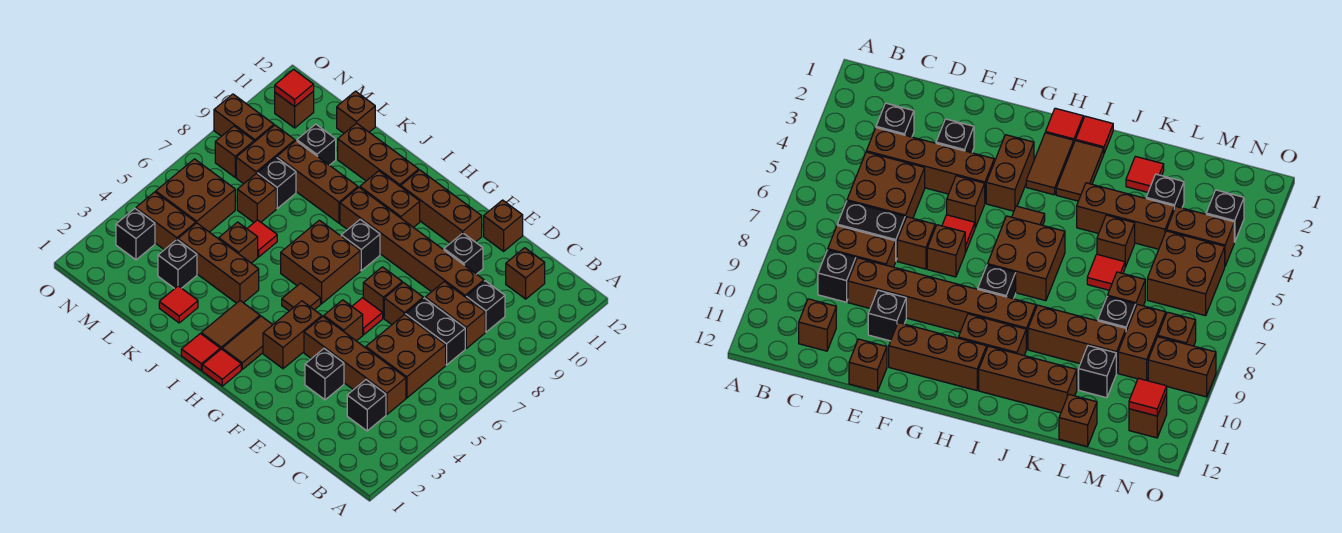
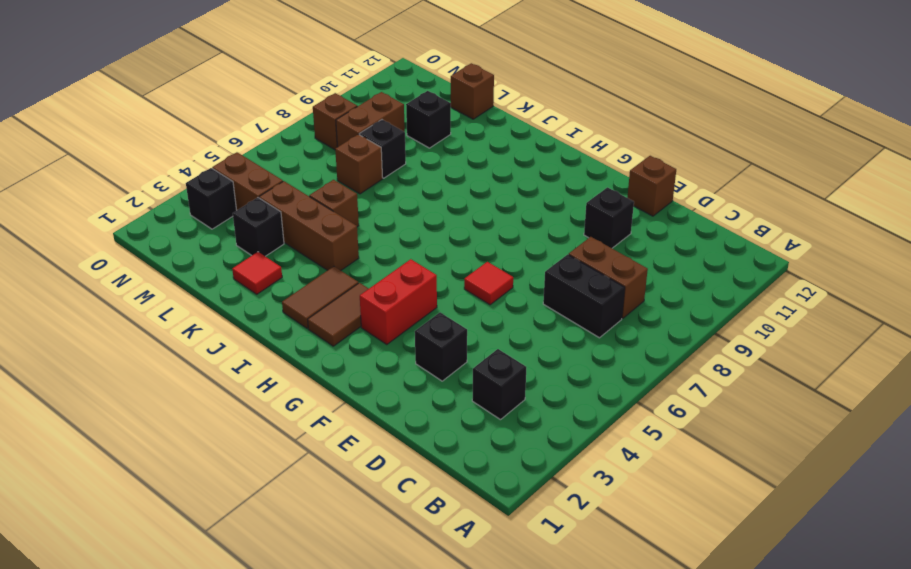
red 1x2 brick [360,259,437,345] -> brown 1x2 brick [263,301,322,369]
none -> brown 1x4 brick [304,317,406,414]
none -> brown 2x2 brick [366,314,446,398]
none -> black 1x1 brick [466,281,505,332]
none -> brown 1x1 brick [506,248,545,299]

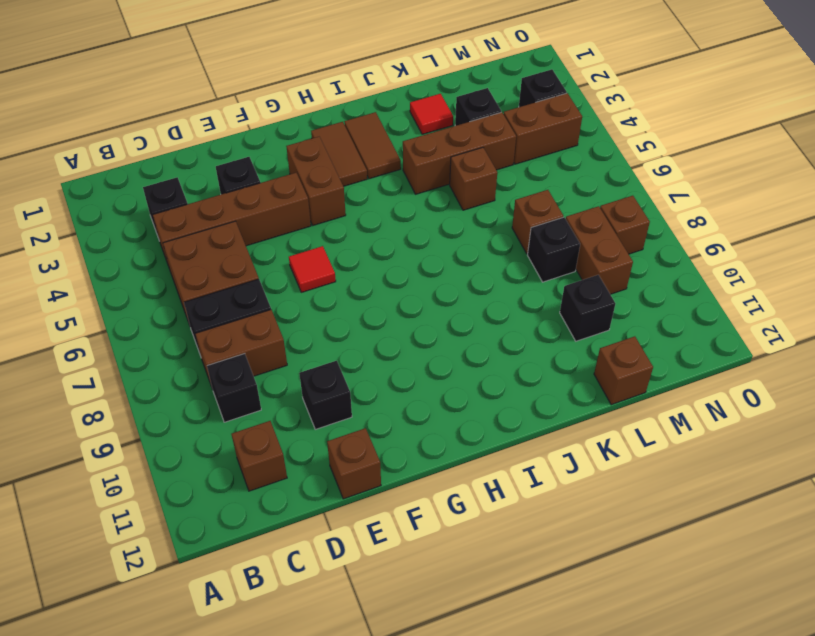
none -> brown 1x6 brick [340,188,484,297]
none -> brown 1x1 brick [384,283,423,325]
none -> brown 1x1 brick [324,300,363,341]
none -> brown 1x1 brick [363,267,402,318]

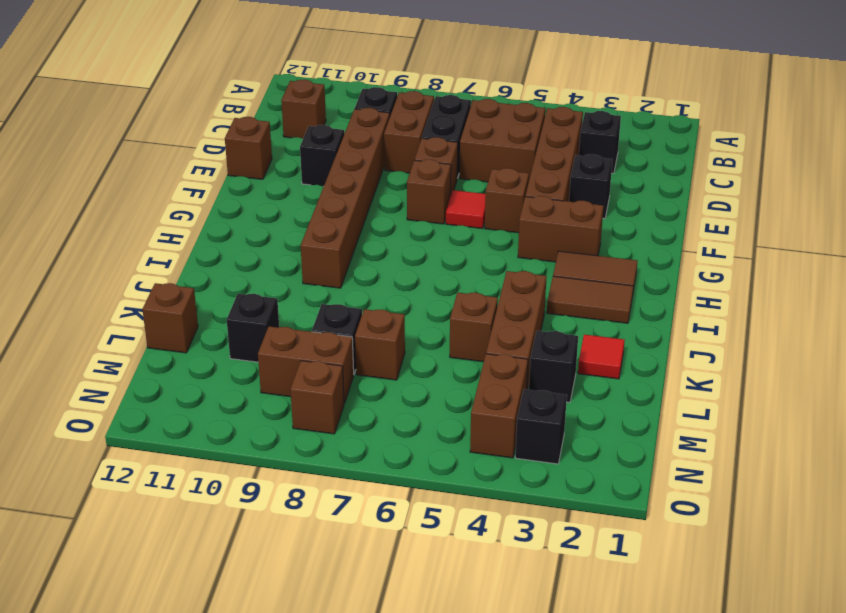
none -> brown 1x3 brick [401,170,482,243]
none -> red 1x1 tile [202,349,241,386]
none -> brown 1x1 tile [282,283,321,311]
none -> brown 2x2 brick [281,220,360,304]

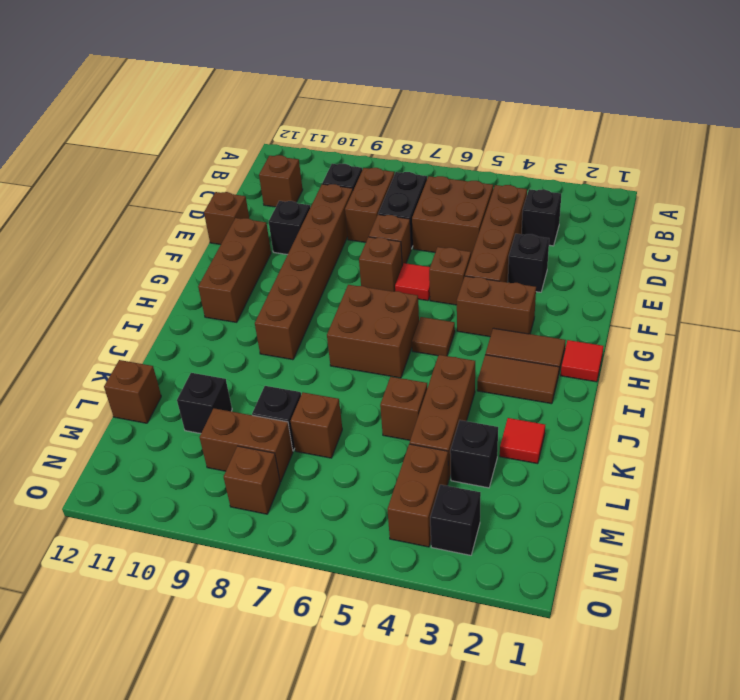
none -> black 1x1 brick [341,219,380,271]
none -> brown 1x2 brick [360,171,420,228]
none -> red 1x1 tile [181,333,220,370]
none -> brown 1x3 brick [338,123,419,187]

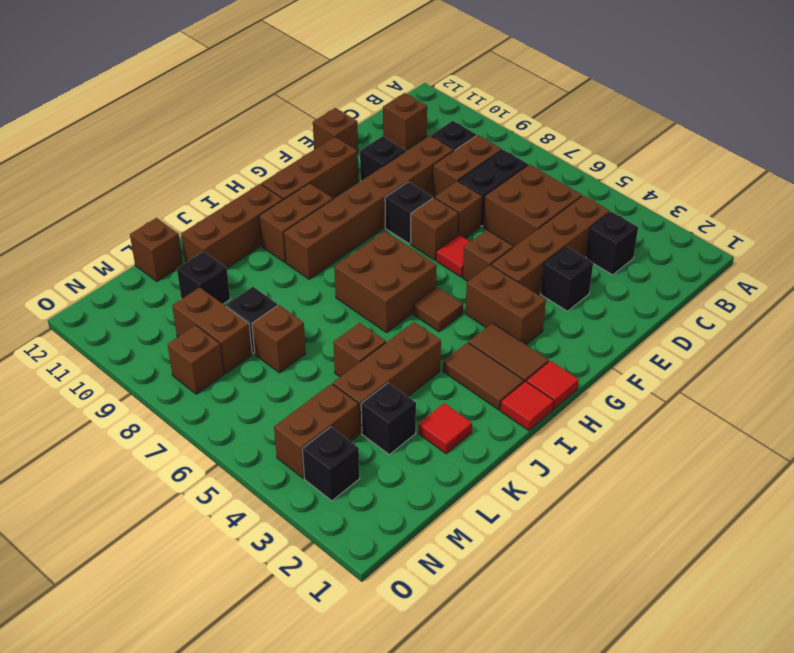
black 1x1 brick [385,182,433,244] -> black 1x1 brick moved to [341,219,380,271]
none -> brown 1x3 brick [277,141,358,223]
none -> red 1x1 tile [247,220,277,257]
none -> brown 2x2 brick [156,159,235,232]
none -> brown 1x2 brick [214,94,274,142]

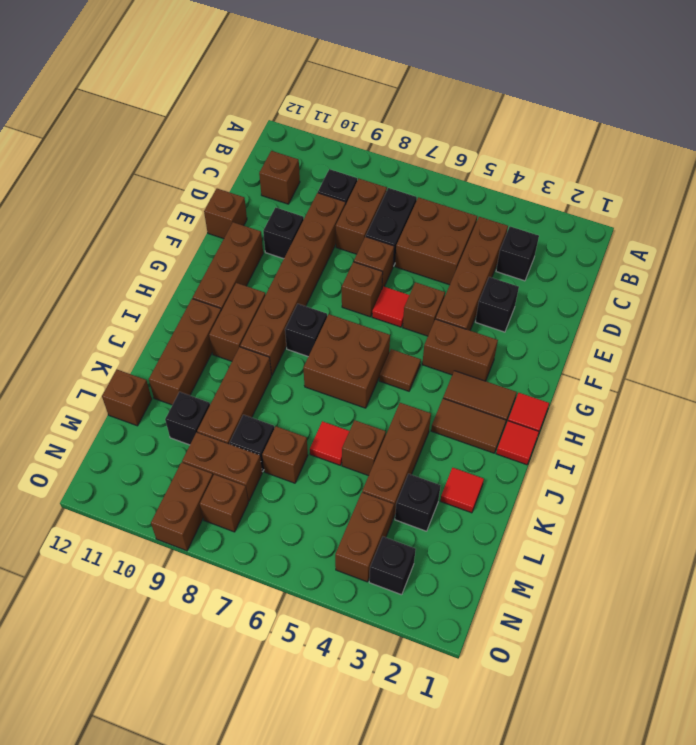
none -> brown 2x2 brick [156,159,235,232]
none -> brown 1x1 brick [275,92,314,128]
none -> red 1x1 tile [275,69,314,107]

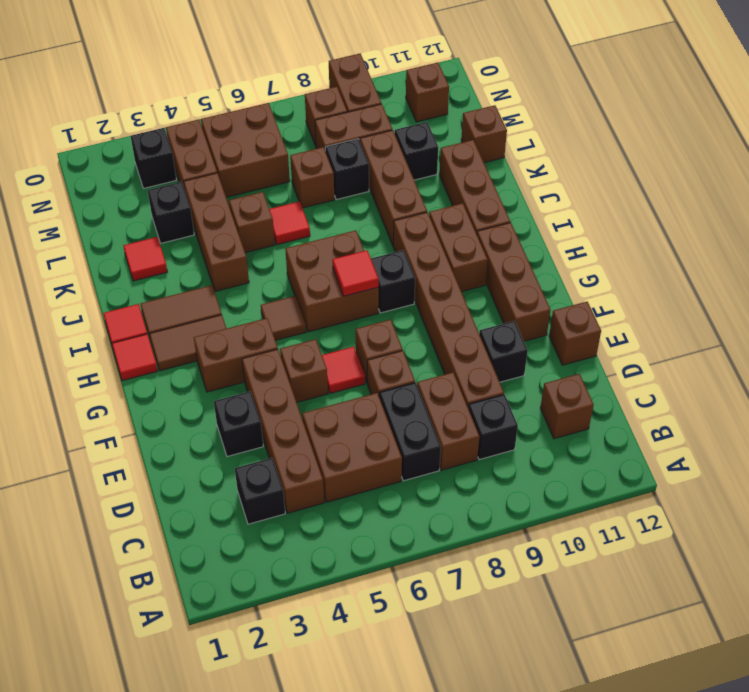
red 1x1 tile [332,250,379,296] -> red 1x1 tile moved to [275,69,314,107]

